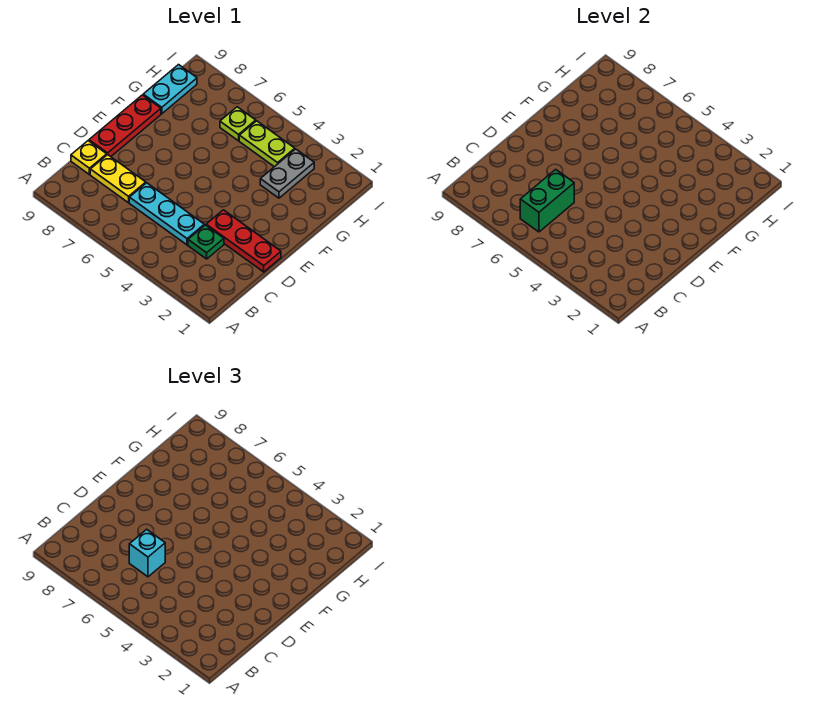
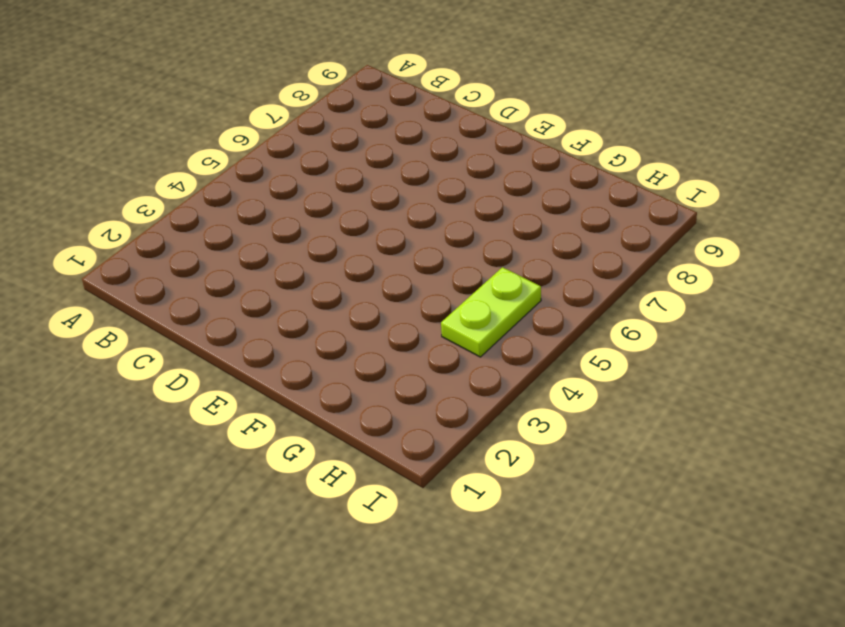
none -> green 1x1 plate [188,225,224,259]
none -> cyan 1x3 plate [129,183,204,245]
none -> yellow 1x2 plate [90,155,146,203]

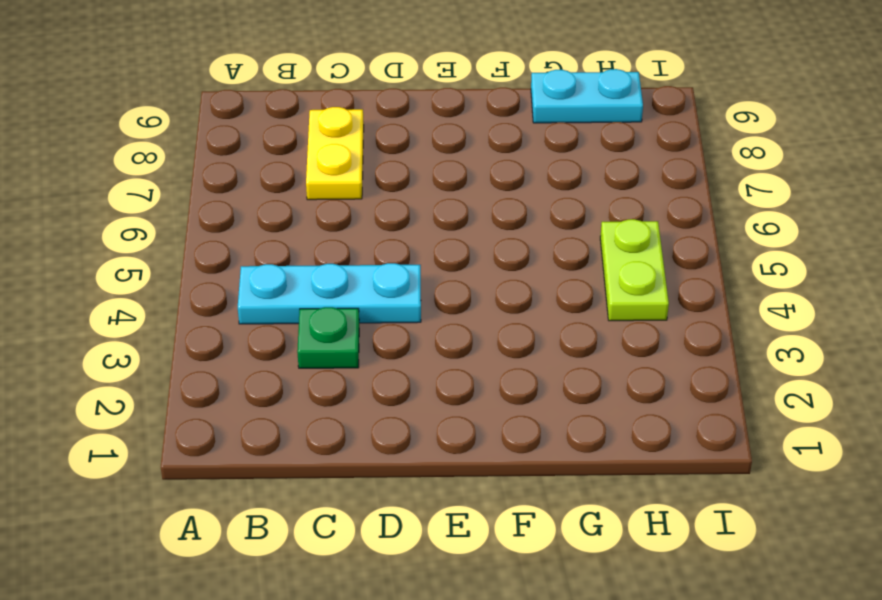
cyan 1x3 plate [238,263,421,324] -> cyan 1x3 plate turned to [129,183,204,245]
none -> yellow 1x1 plate [71,141,107,174]
none -> red 1x3 plate [206,210,281,272]
none -> red 1x3 plate [89,95,161,157]

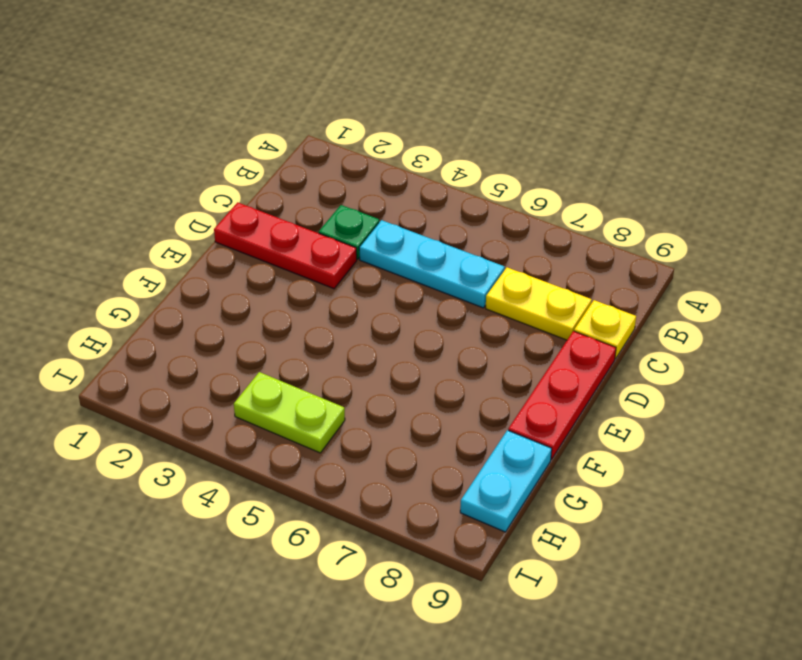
none -> grey 1x2 plate [260,149,314,198]
none -> lime 1x1 plate [220,107,256,141]
none -> green 1x2 brick [520,169,574,232]

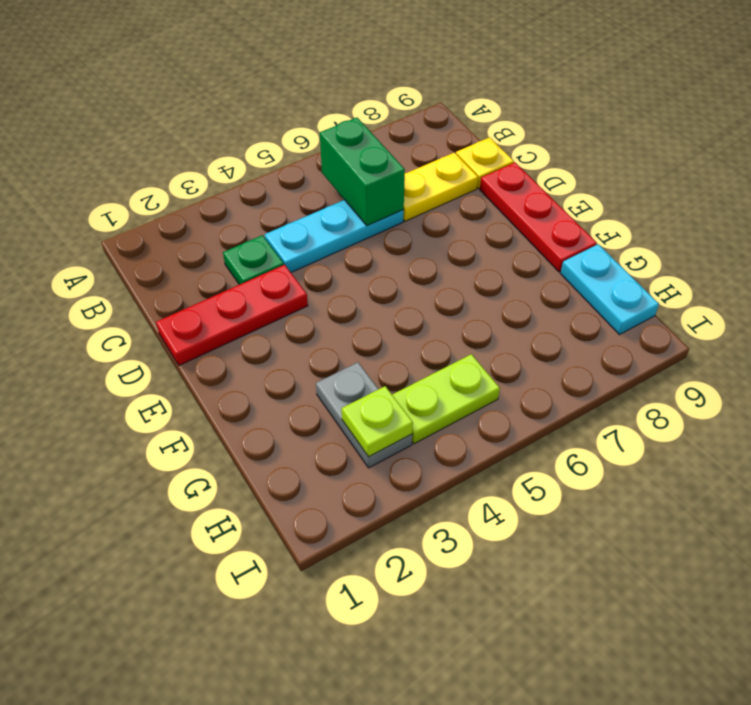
lime 1x1 plate [342,386,413,457] -> lime 1x1 plate moved to [220,107,256,141]
none -> cyan 1x1 brick [129,529,165,577]

